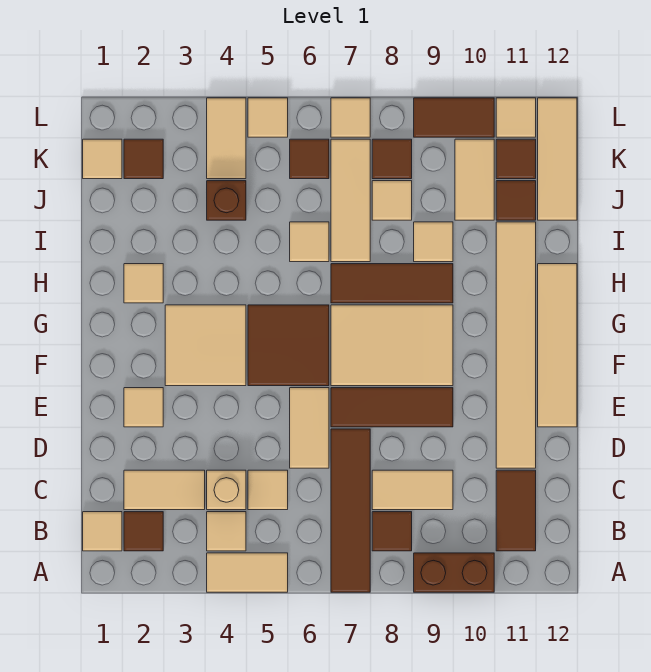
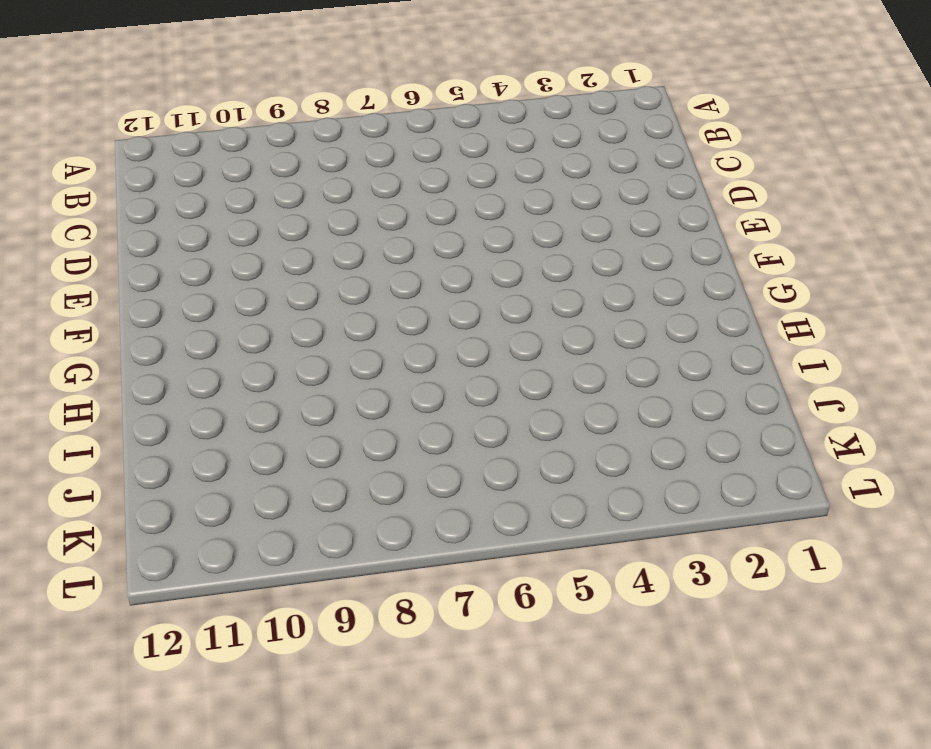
none -> tan 1x2 tile [207,553,288,592]
none -> brown 1x4 tile [331,429,370,592]
none -> brown 1x2 brick [414,553,494,592]
none -> tan 1x1 tile [83,512,122,551]

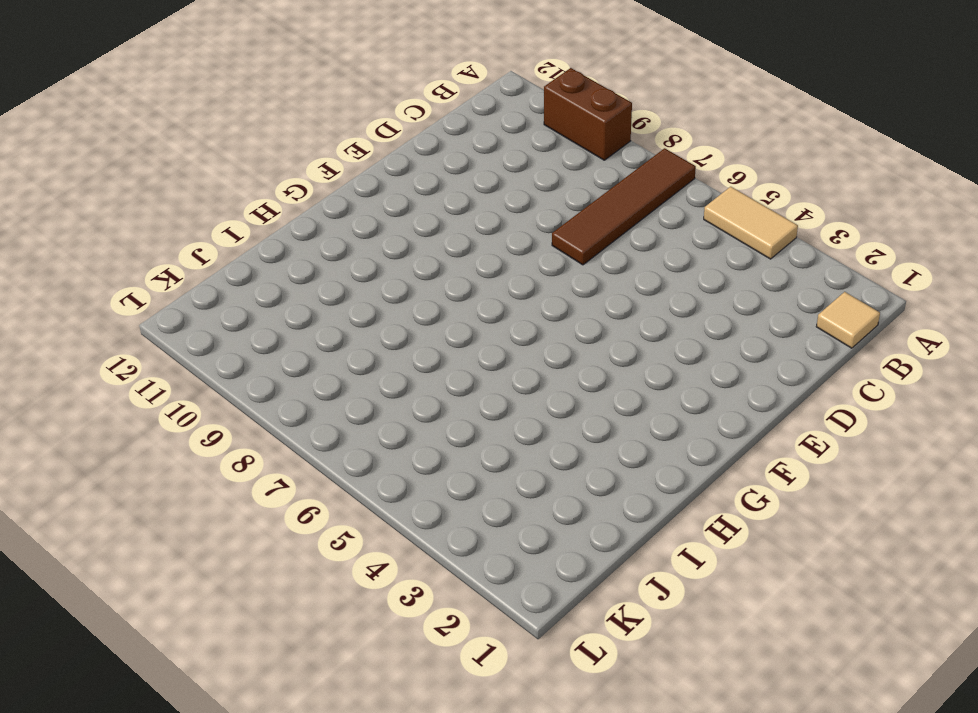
none -> brown 1x1 tile [124,512,163,551]
none -> tan 1x1 tile [207,512,246,551]
none -> brown 1x1 tile [372,512,412,551]
none -> brown 1x2 tile [496,470,536,551]

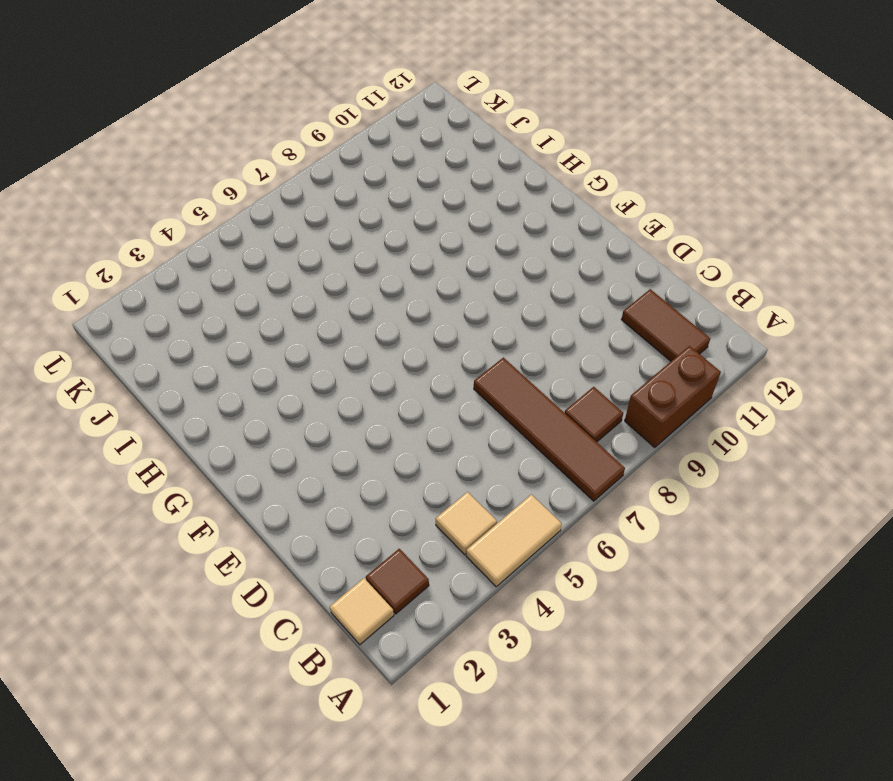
none -> tan 1x2 tile [124,470,205,510]
none -> tan 1x1 brick [207,470,246,510]
none -> tan 1x1 tile [248,470,288,510]
none -> tan 1x2 tile [372,470,453,510]

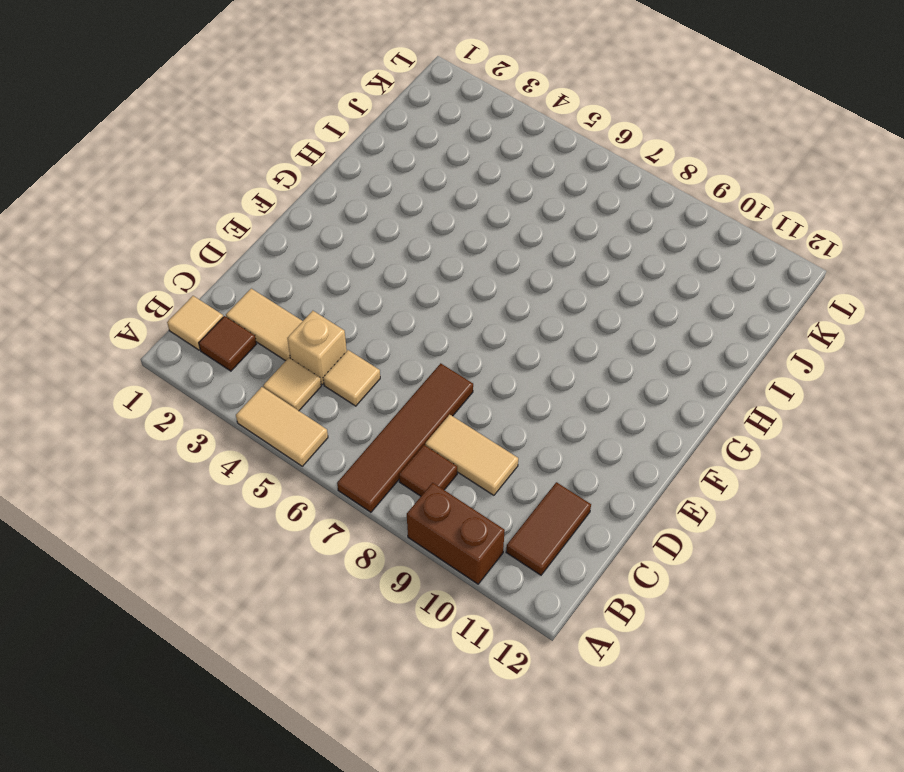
none -> tan 1x2 tile [290,388,329,468]
none -> tan 1x6 tile [496,222,536,468]
none -> tan 1x1 tile [124,388,163,427]
none -> brown 1x3 tile [331,388,453,427]

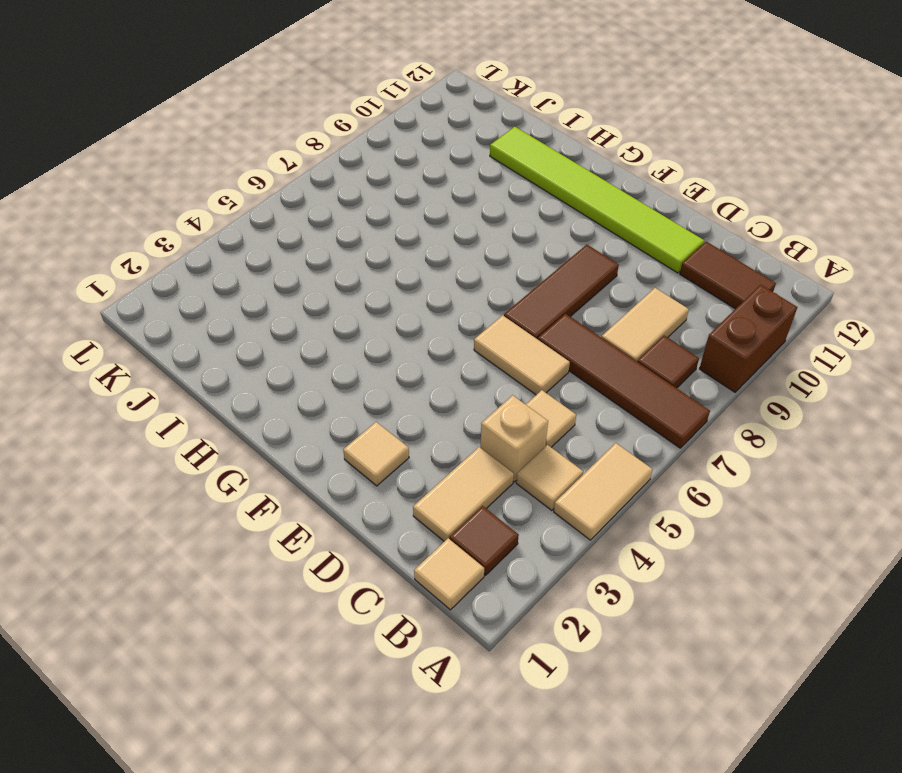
lime 1x6 tile [490,127,704,273] -> tan 1x6 tile [496,222,536,468]
none -> tan 1x4 tile [538,264,577,427]
none -> tan 2x2 tile [165,305,246,386]
none -> brown 2x2 tile [248,305,329,386]
none -> tan 2x3 tile [331,305,453,386]

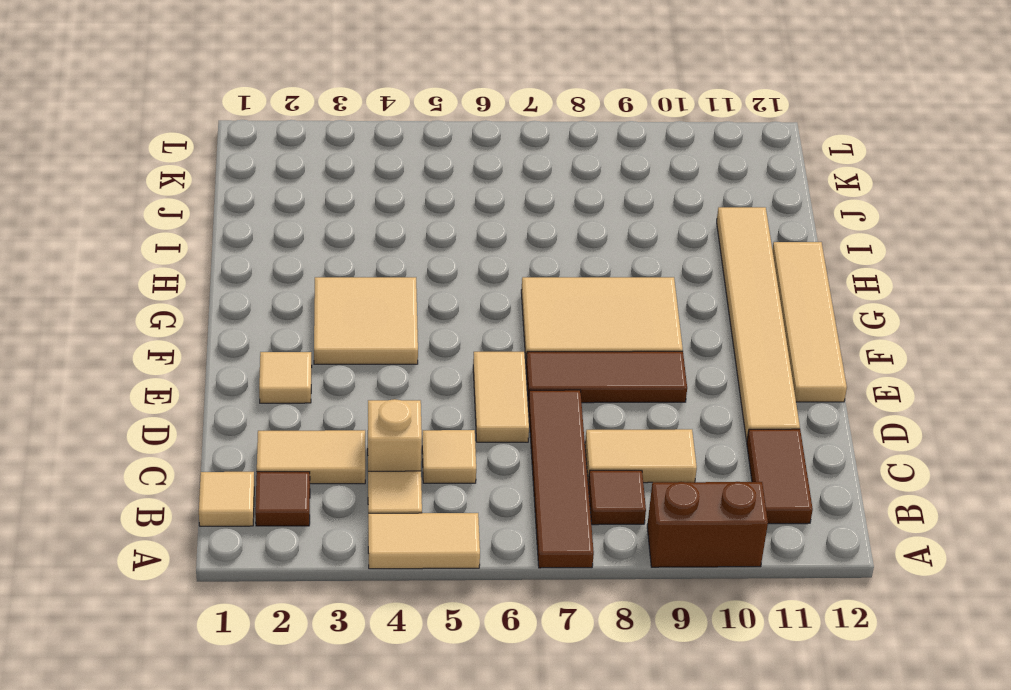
none -> brown 2x2 tile [248,305,329,386]
none -> tan 1x1 tile [124,264,163,303]
none -> brown 1x3 tile [331,264,453,303]
none -> tan 1x1 tile [290,222,329,262]

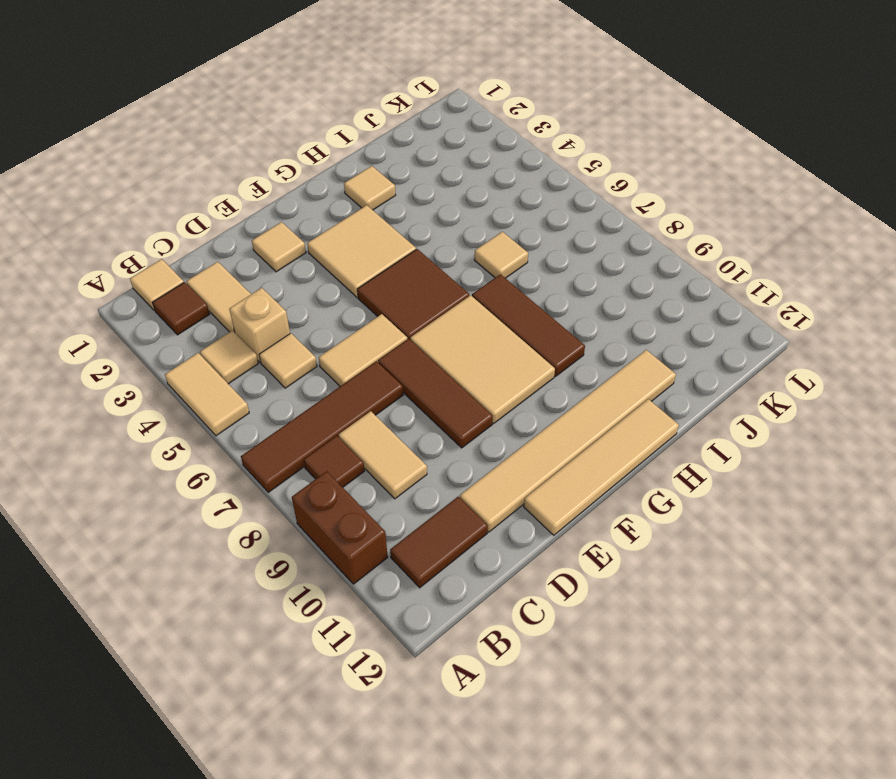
none -> tan 1x3 tile [331,139,370,262]
none -> tan 1x1 tile [414,222,453,262]
none -> brown 1x1 brick [207,181,246,220]
none -> tan 1x1 tile [372,181,412,220]

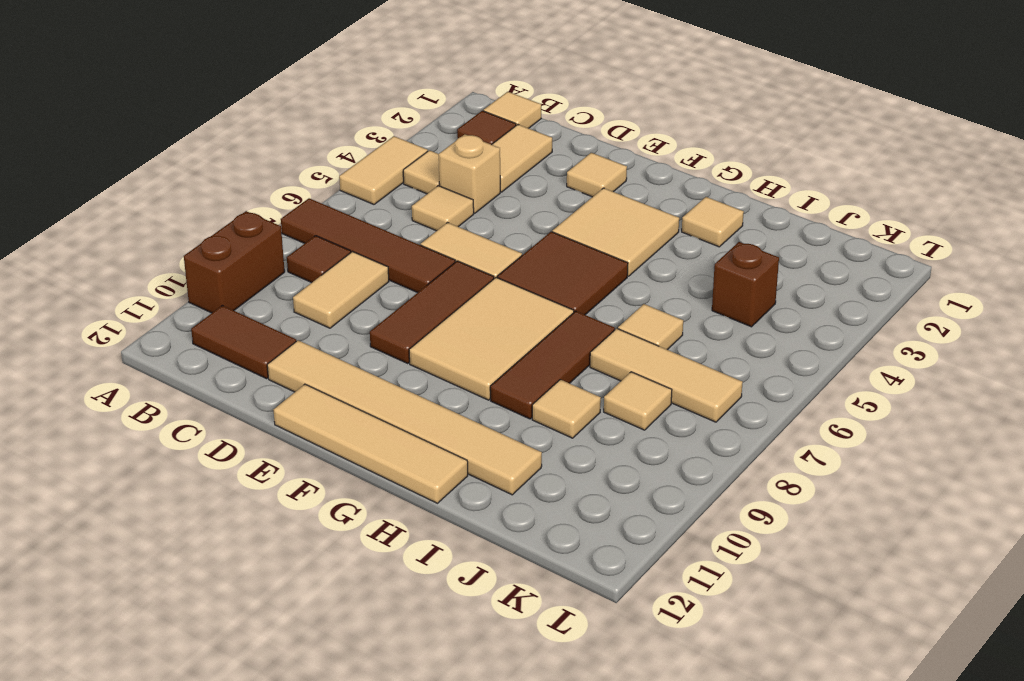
none -> tan 1x2 tile [455,139,494,220]
none -> brown 1x1 tile [496,181,536,220]
none -> tan 1x3 tile [538,98,577,220]
none -> tan 1x1 tile [83,139,122,179]

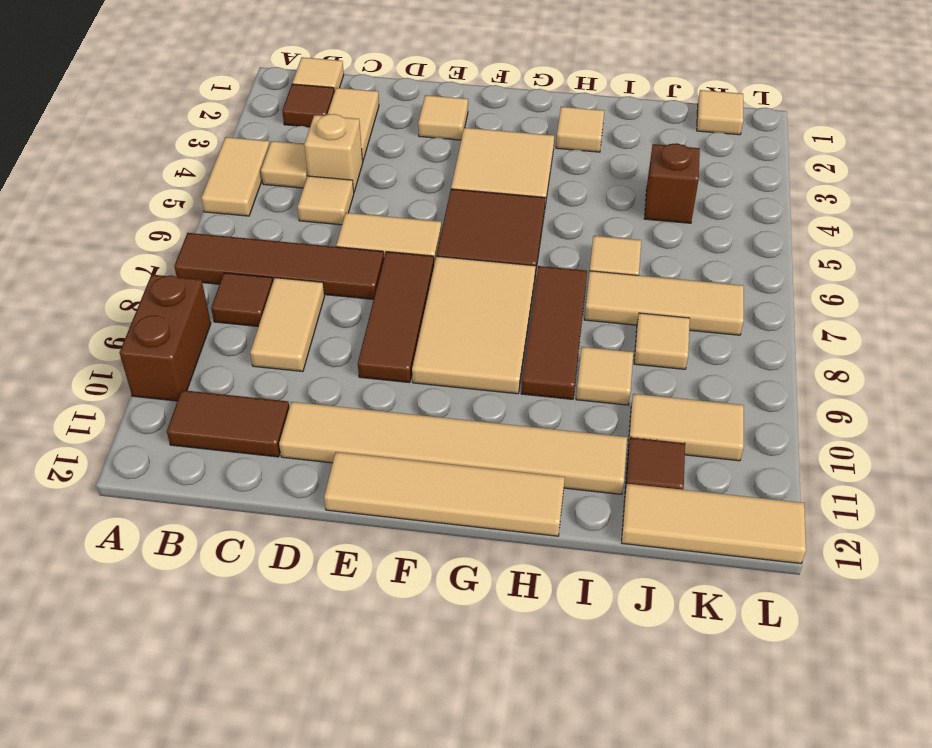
none -> brown 1x1 tile [124,139,163,179]
none -> tan 1x2 tile [207,98,246,179]
none -> brown 1x1 tile [290,139,329,179]
none -> brown 1x1 tile [372,139,412,179]

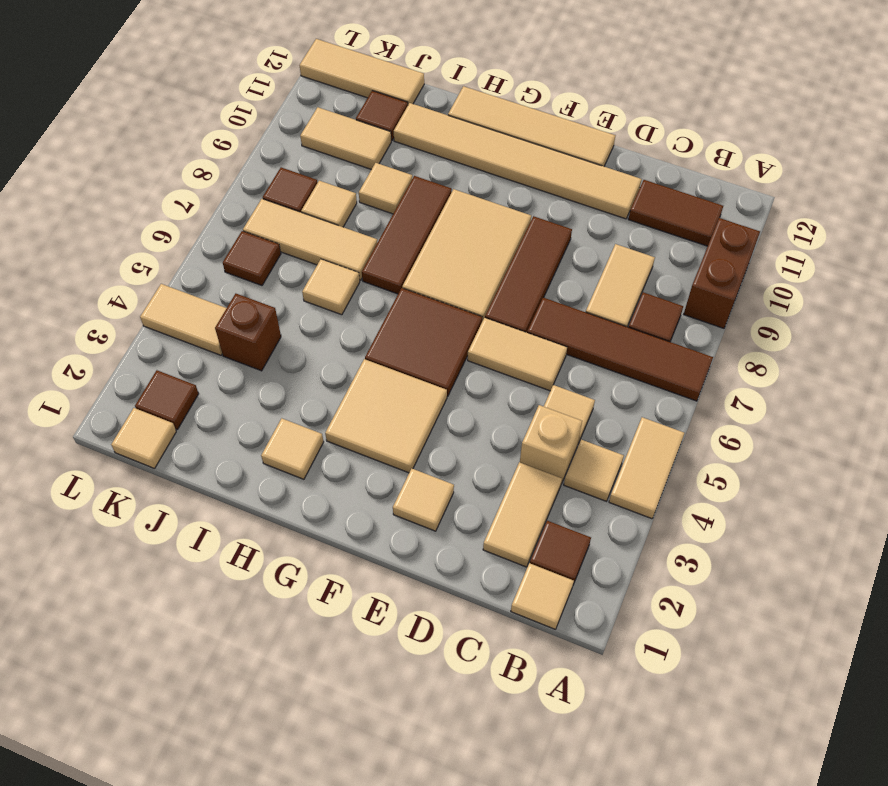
none -> brown 1x1 tile [496,139,536,179]
none -> tan 1x1 tile [248,98,288,137]
none -> tan 1x1 tile [331,98,370,137]
none -> brown 1x2 tile [414,98,494,137]

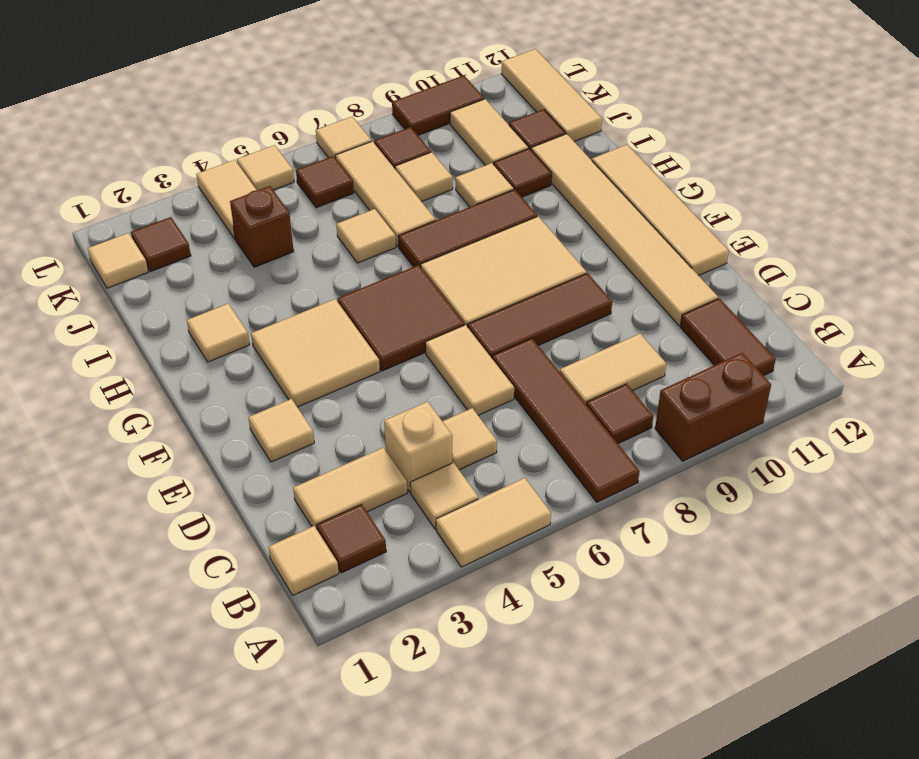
brown 1x1 tile [494,148,552,197] -> brown 1x1 tile moved to [496,139,536,179]
none -> tan 1x1 tile [496,98,536,137]

